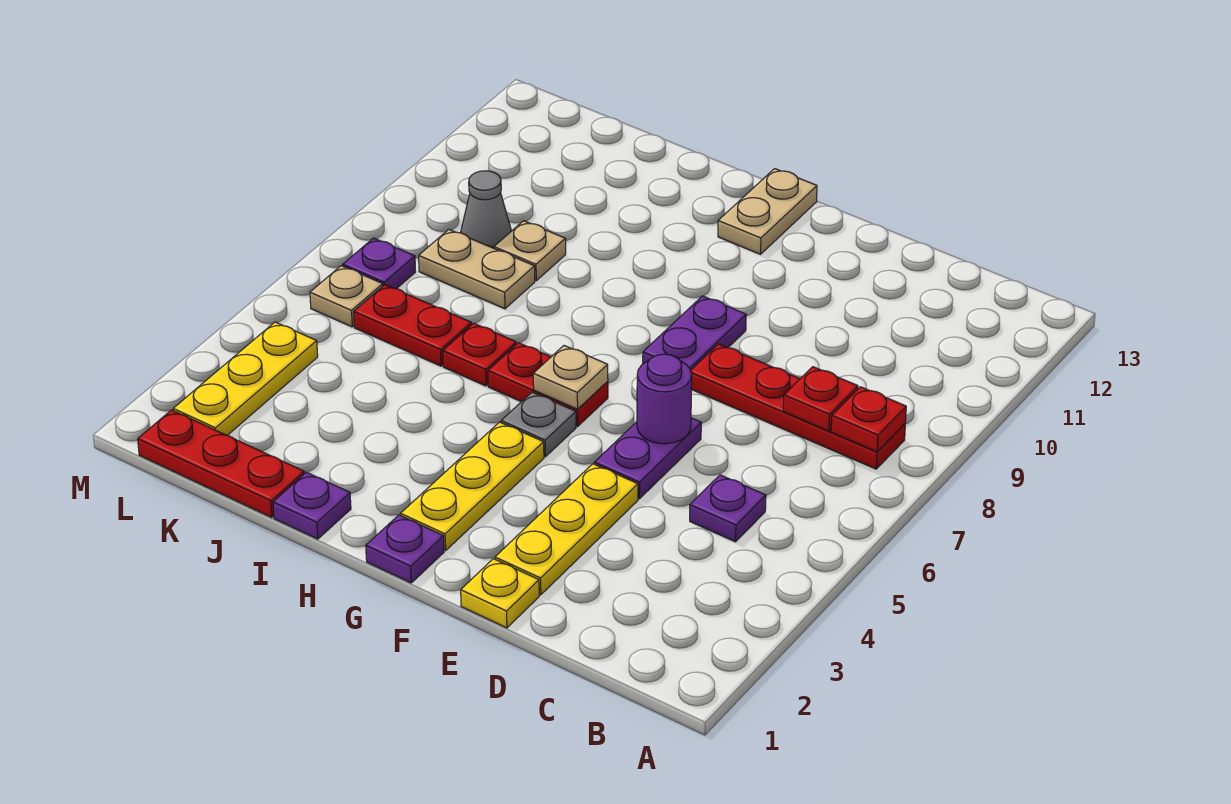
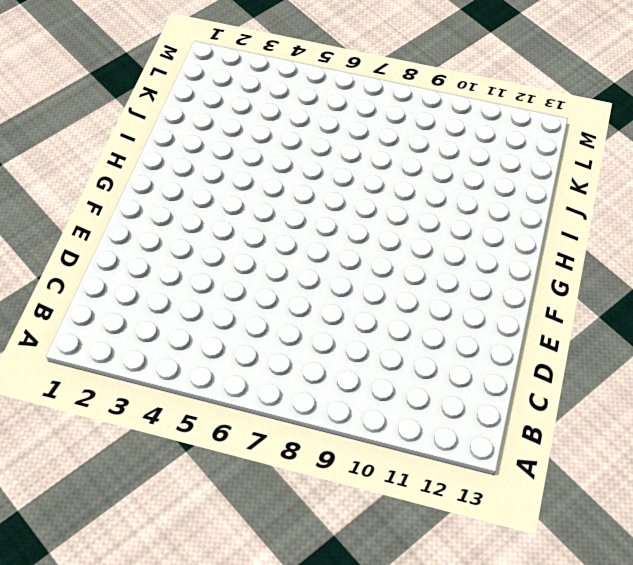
none -> red 1x4 plate [691,344,905,469]
none -> purple 1x1 plate [690,475,766,542]
none -> yellow 1x1 plate [461,559,539,628]

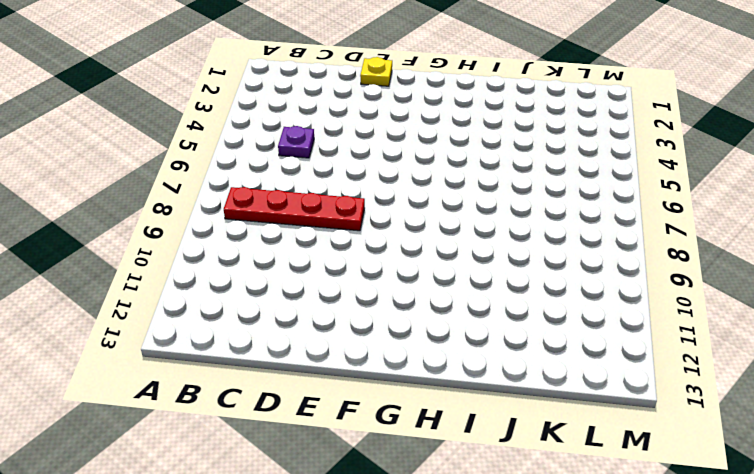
none -> yellow 1x3 plate [495,464,638,595]
none -> purple 1x2 plate [594,418,701,499]
none -> purple 1x2 plate [643,296,746,370]

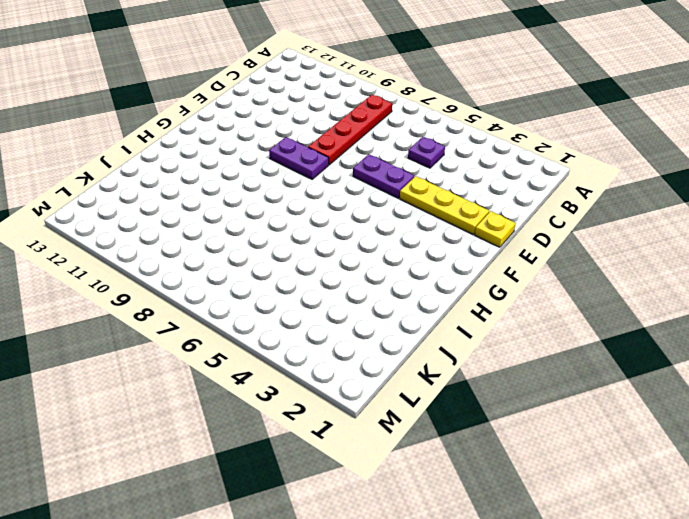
none -> purple 1x1 plate [366,515,444,583]
none -> yellow 1x3 plate [400,422,544,551]
none -> grey 1x1 plate [501,392,576,457]

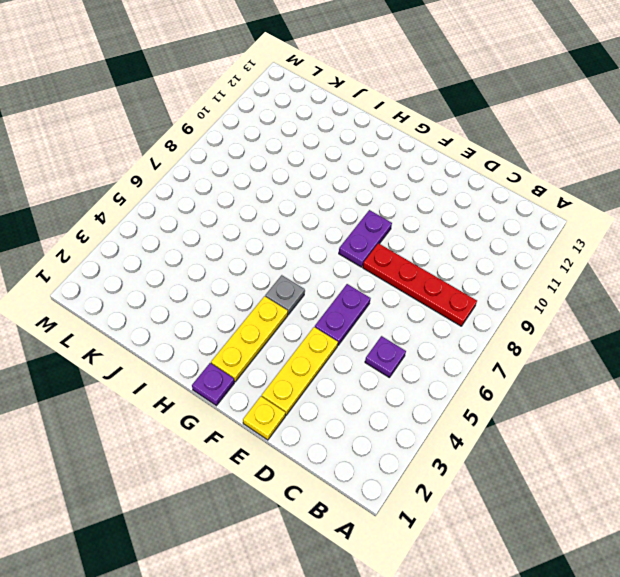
none -> red 1x2 plate [488,343,608,426]
none -> tan 1x2 plate [718,169,817,254]
none -> purple 1x1 plate [273,472,351,539]

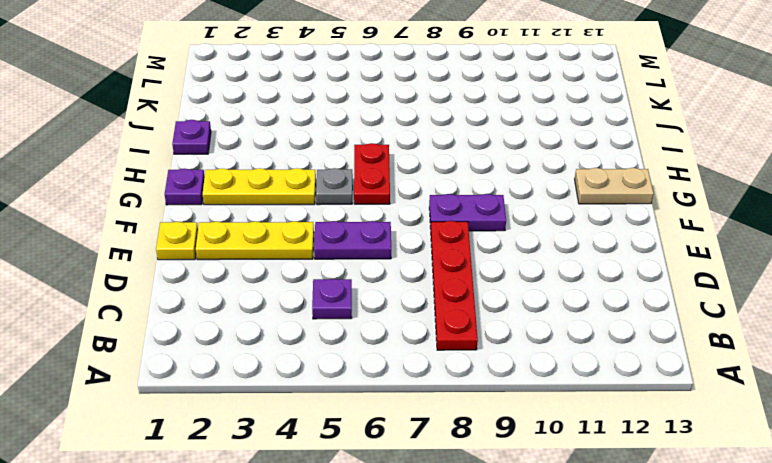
none -> red 1x1 plate [443,323,516,386]
none -> red 1x3 plate [138,410,304,518]
none -> red 1x2 plate [354,285,471,366]

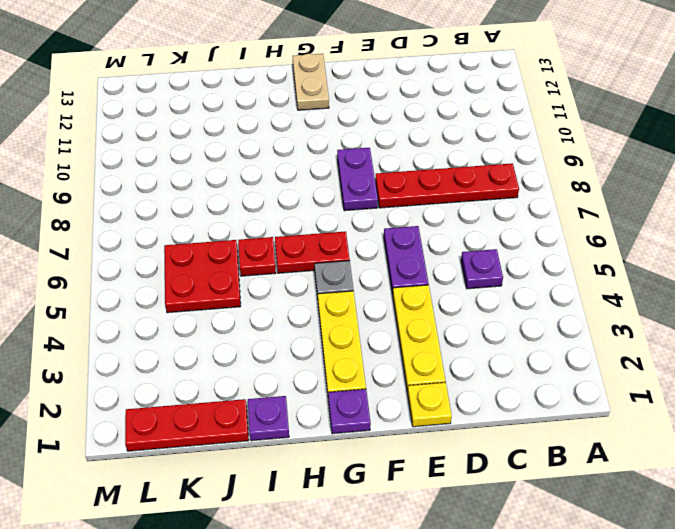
red 2x2 plate [164,240,241,313] -> red 1x2 plate [354,285,471,366]
none -> tan 1x2 plate [419,230,535,309]
none -> tan 1x1 plate [494,221,566,281]
none -> grey 1x1 cone [461,171,511,248]

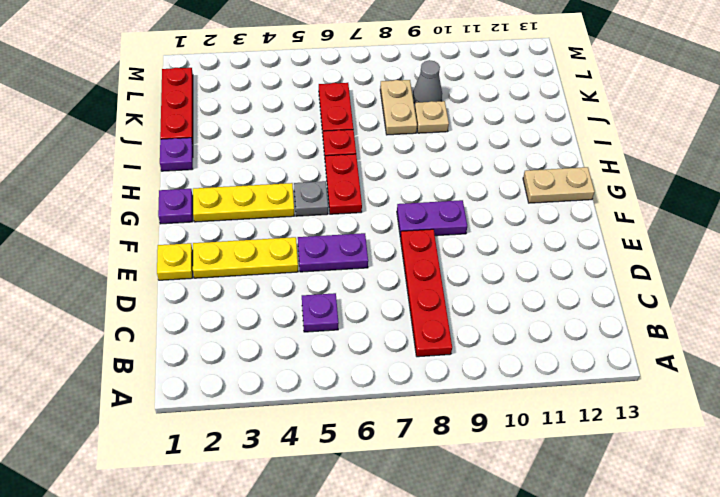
none -> yellow 1x3 plate [173,322,318,435]
none -> tan 1x1 plate [310,266,383,327]
none -> purple 1x1 plate [343,238,416,289]

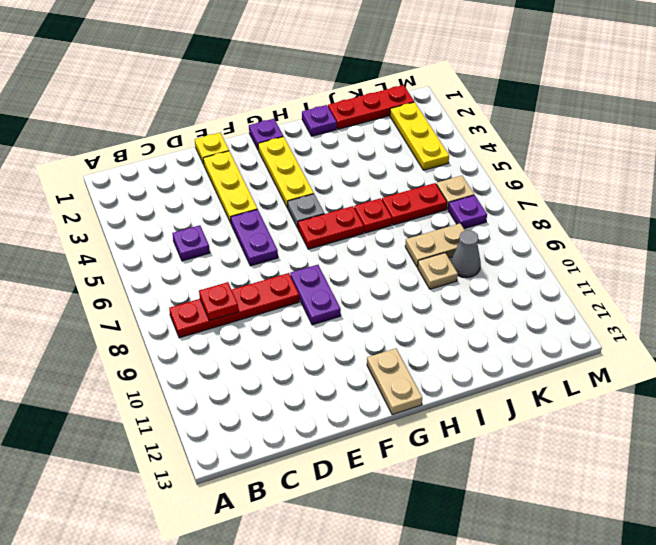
none -> red 1x1 plate [831,387,906,452]
none -> purple 1x1 round brick [637,354,692,444]
none -> tan 1x1 plate [533,346,608,409]

